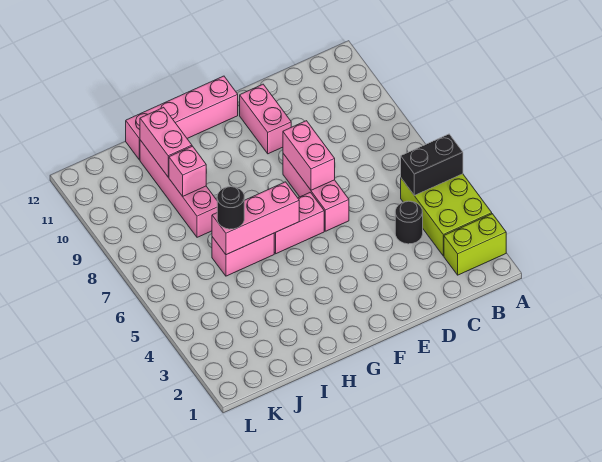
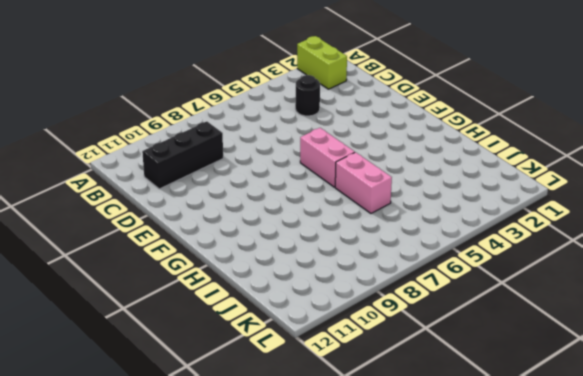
black 1x3 brick [142,122,223,189] -> none
none -> lime 2x3 brick [401,174,492,256]
none -> pink 1x3 brick [283,154,349,231]
none -> pink 1x2 brick [240,84,291,154]

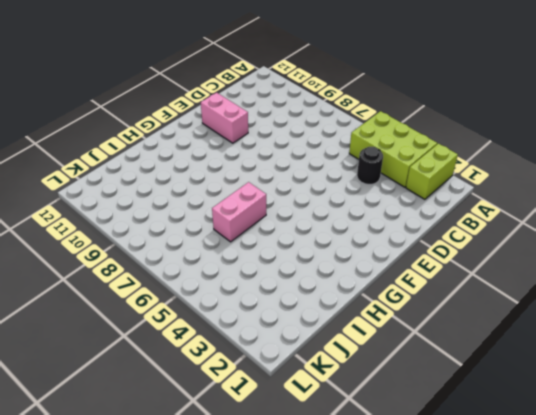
none -> pink 1x3 brick [283,154,349,231]
none -> pink 1x2 brick [274,192,324,254]
none -> pink 1x4 brick [126,76,238,160]

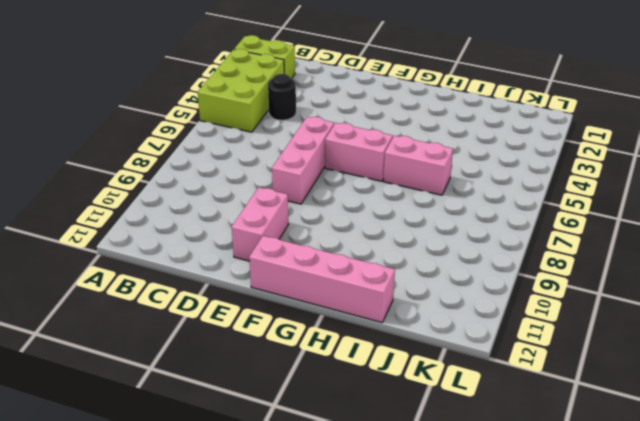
none -> pink 1x4 brick [140,140,217,237]
none -> black 1x2 brick [401,134,463,196]
none -> pink 1x2 brick [283,121,335,190]

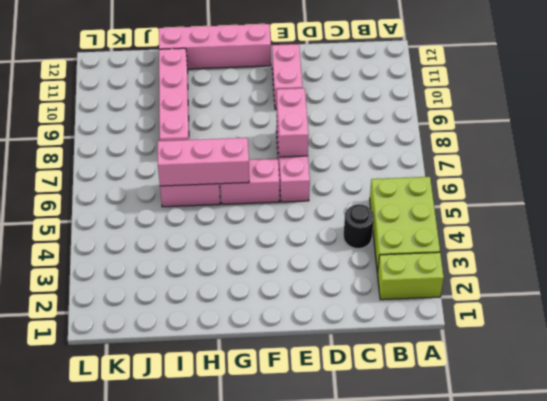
none -> black 1x2 brick [401,134,463,196]
none -> pink 1x1 brick [169,146,206,196]
none -> pink 1x2 brick [140,107,192,177]

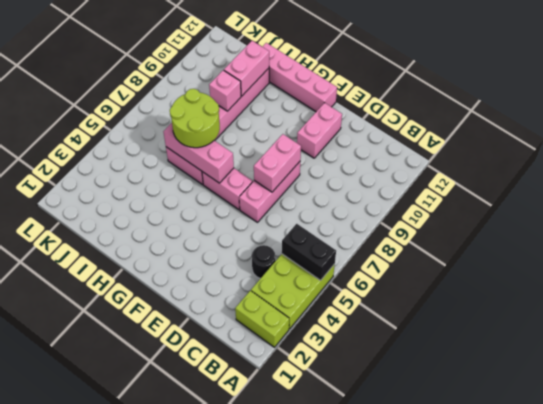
lime 2x2 round brick [170,89,220,148] -> black 1x1 round brick [217,187,244,229]

